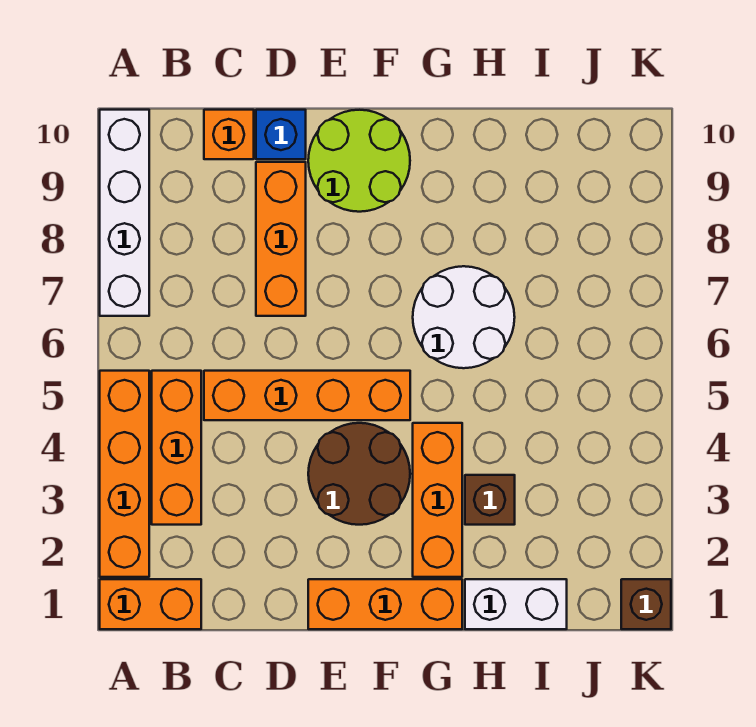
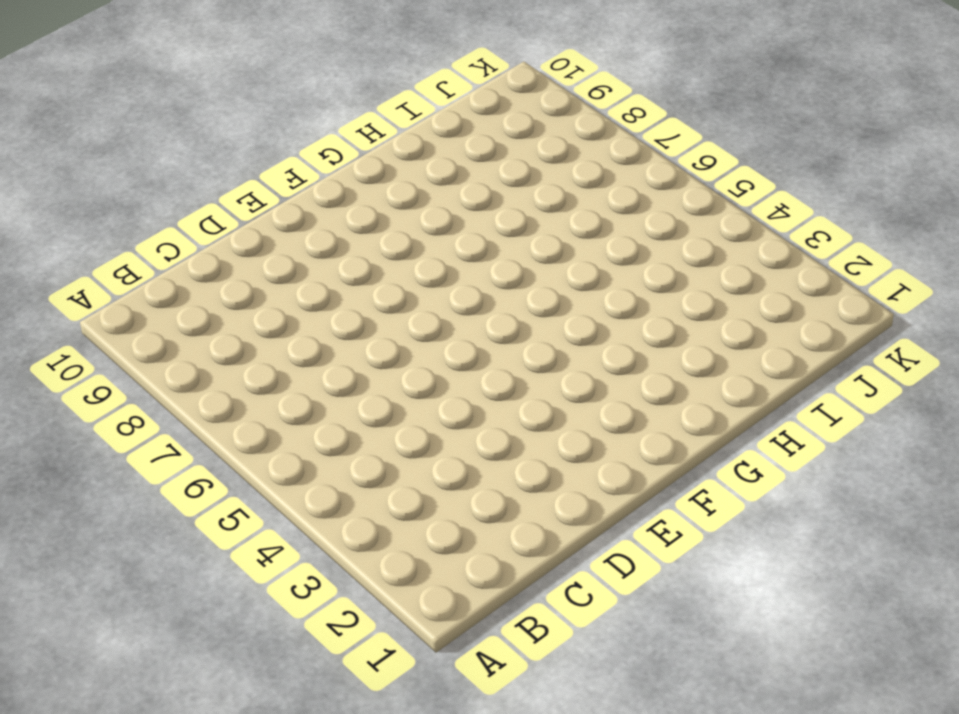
none -> orange 1x2 brick [100,579,201,629]
none -> orange 1x4 brick [100,371,149,577]
none -> white 1x4 brick [100,110,149,316]

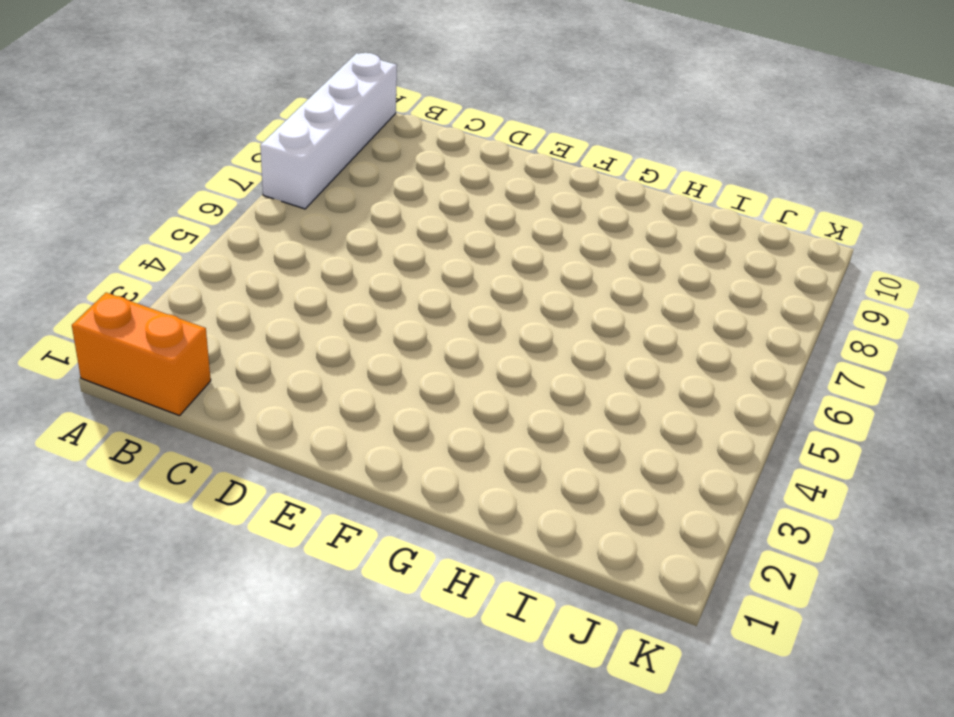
none -> orange 1x4 brick [100,371,149,577]
none -> orange 1x3 brick [152,371,201,525]
none -> orange 1x4 brick [204,371,410,420]

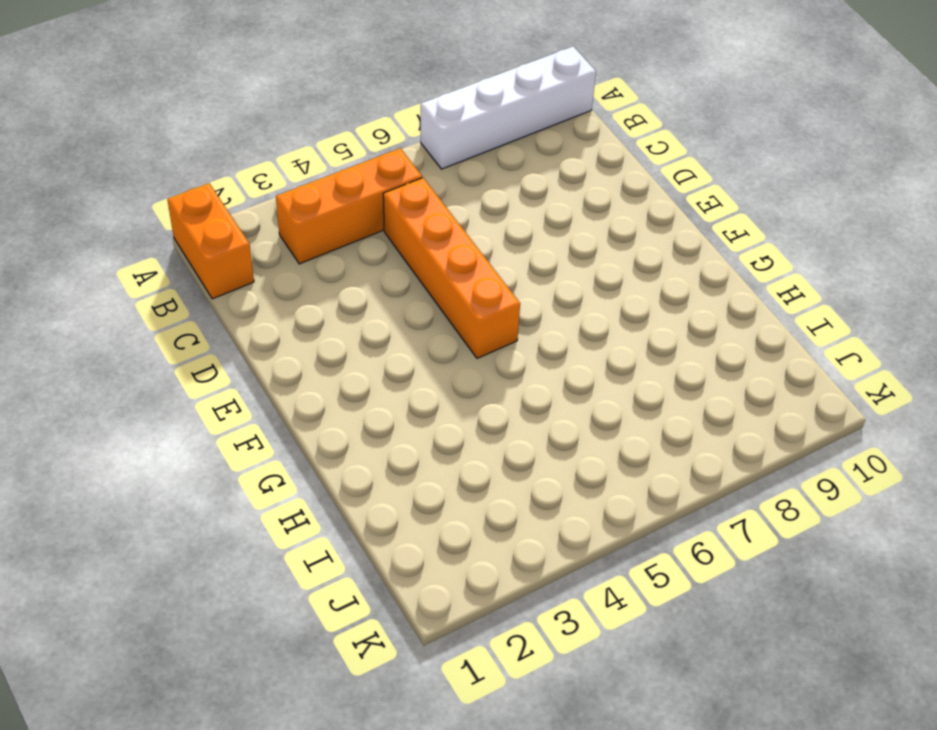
none -> orange 1x4 brick [100,371,149,577]
none -> orange 1x1 brick [204,110,254,159]
none -> orange 1x3 brick [256,162,306,316]

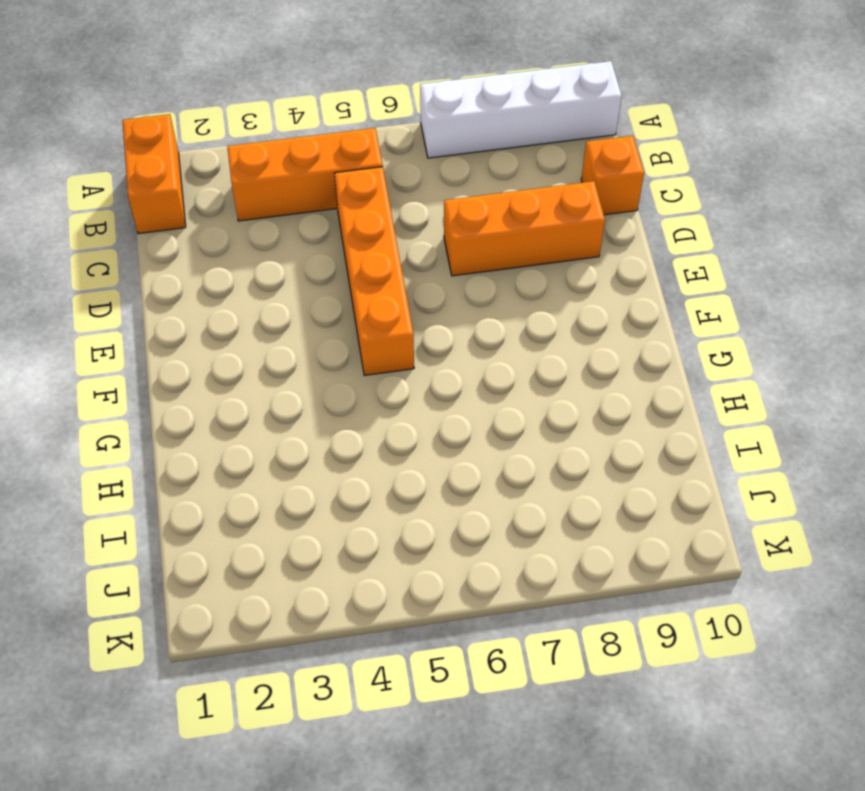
none -> orange 1x4 brick [100,371,149,577]
none -> blue 1x1 brick [256,110,306,159]
none -> orange 1x3 brick [308,579,462,629]

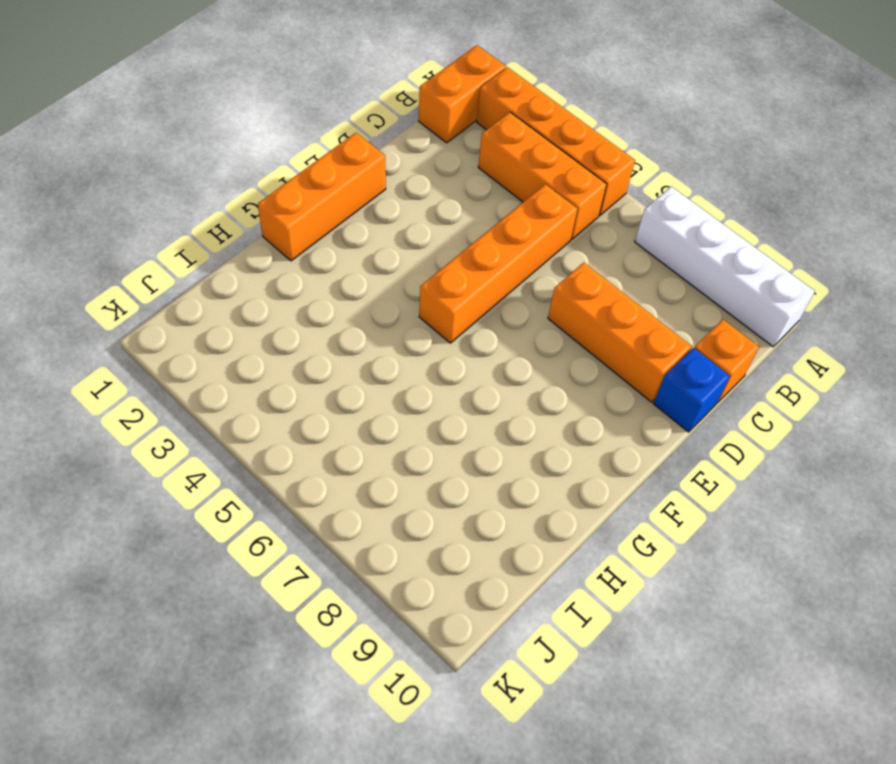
none -> brown 2x2 round brick [308,423,410,525]
none -> lime 2x2 round brick [308,110,410,212]
none -> orange 1x3 brick [413,423,462,577]

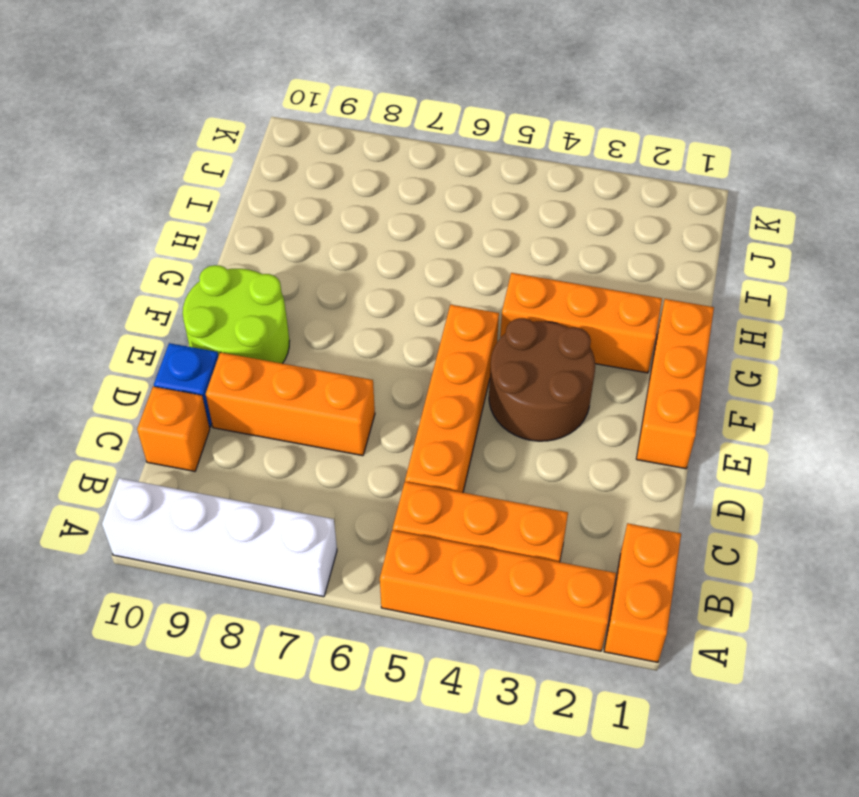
none -> white 2x2 round brick [413,266,515,368]
none -> white 1x2 brick [465,579,567,629]
none -> brown 1x1 brick [465,475,515,525]

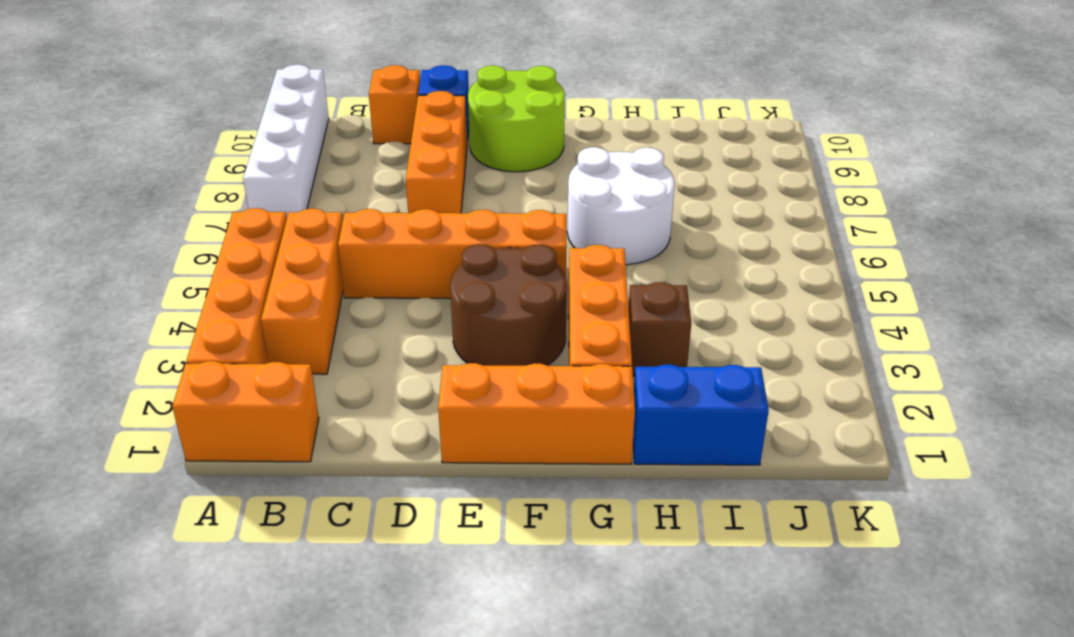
blue 1x2 brick [633,365,769,465] -> white 1x2 brick [465,579,567,629]
none -> brown 1x1 brick [621,579,671,629]

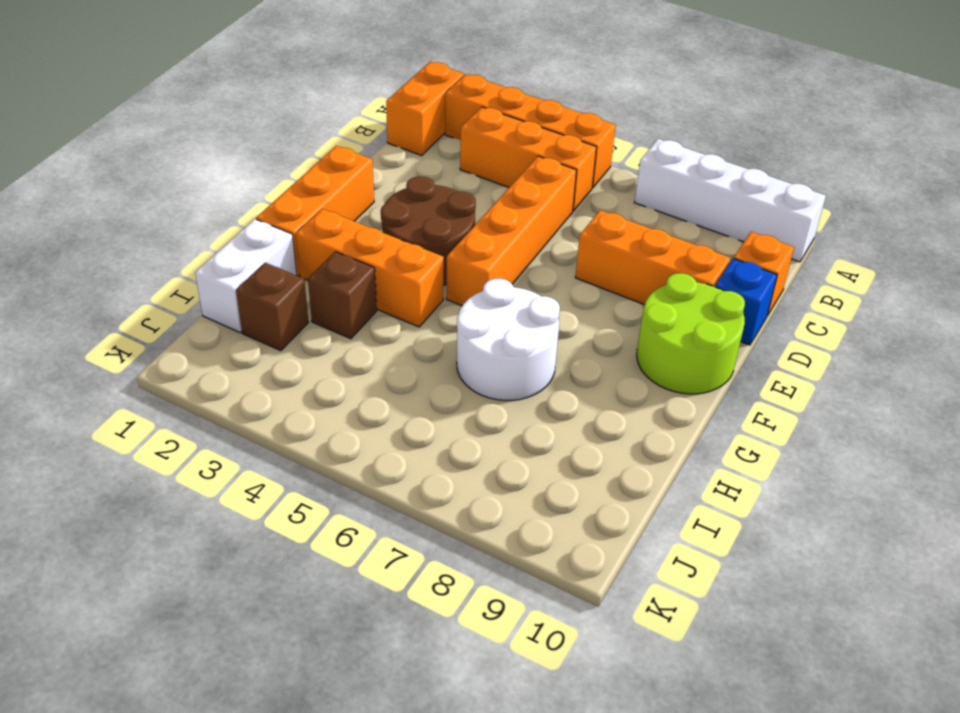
brown 1x1 brick [236,263,309,351] -> brown 1x1 brick moved to [621,579,671,629]

